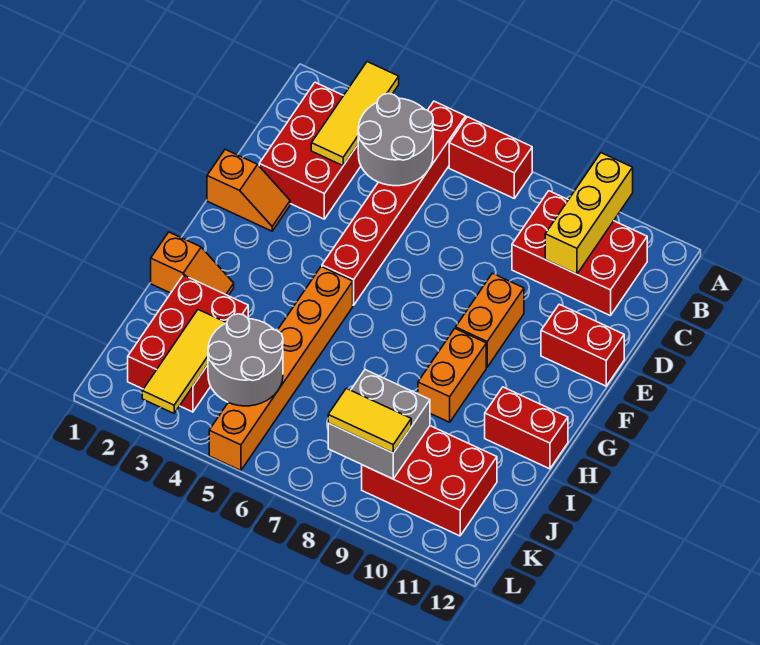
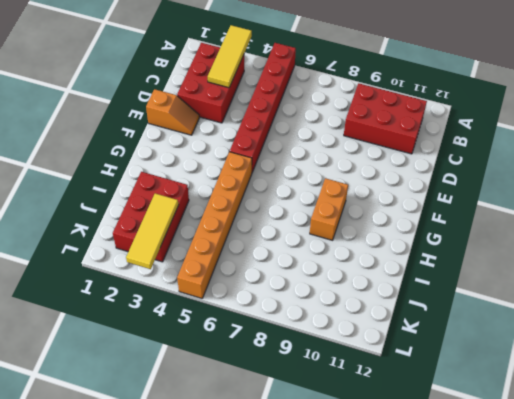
none -> red 1x2 brick [449,117,532,198]
none -> orange 1x2 brick [456,273,524,367]
none -> red 1x2 brick [541,304,624,386]

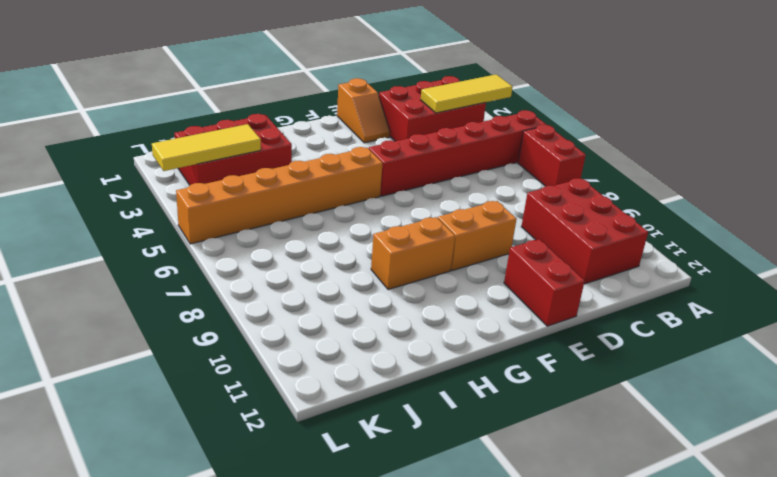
none -> orange 1x2 slope [151,232,234,296]
none -> red 1x2 brick [485,387,568,469]
none -> red 2x3 brick [362,426,497,536]

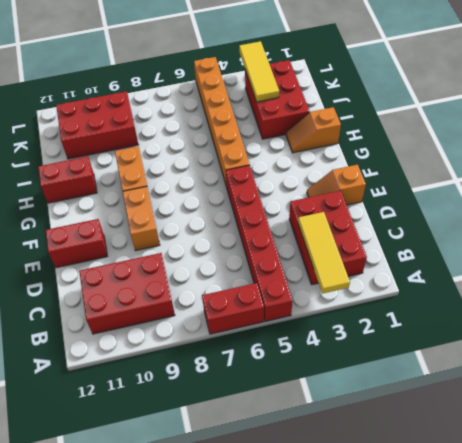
none -> yellow 1x3 brick [545,153,633,274]
none -> grey 2x2 round brick [358,94,433,186]
none -> grey 2x2 round brick [208,314,283,406]

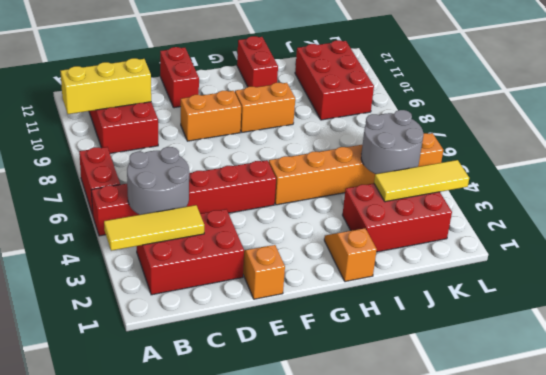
none -> grey 2x2 brick [328,370,430,479]
none -> yellow 1x2 tile [328,388,411,453]

